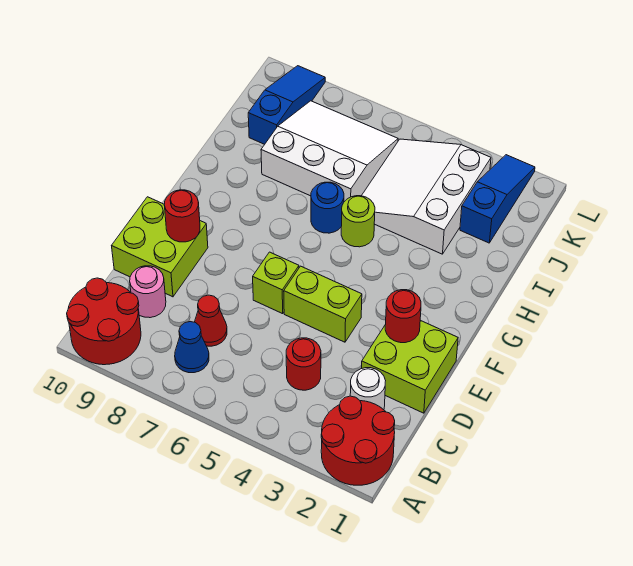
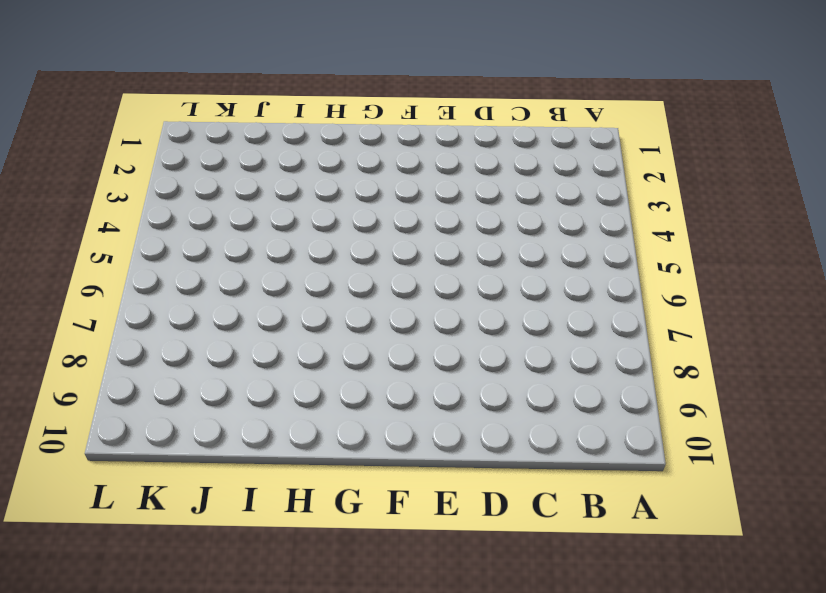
none -> red 2x2 round brick [321,396,395,485]
none -> red 2x2 round brick [67,278,141,365]
none -> blue 1x1 cone [175,322,209,373]

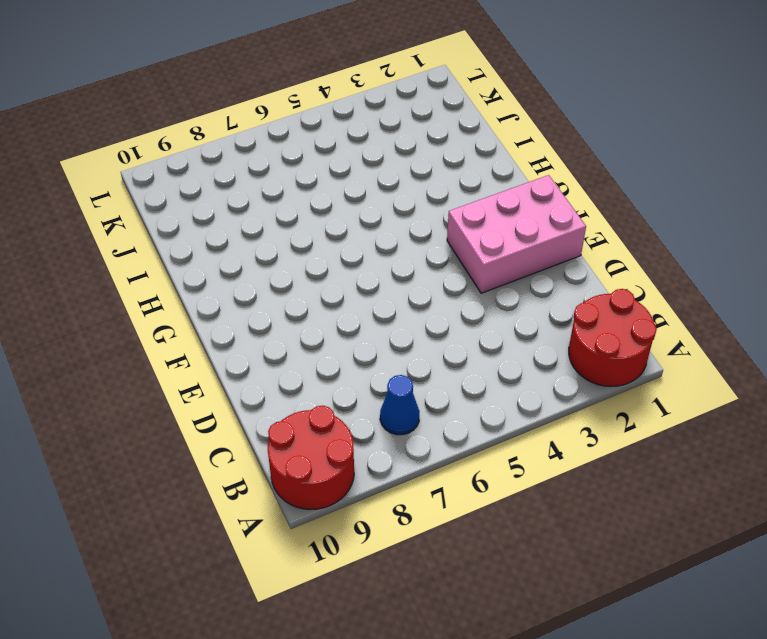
pink 2x3 brick [447,175,586,293] -> lime 2x2 brick [362,320,458,413]
none -> white 1x1 round brick [350,368,386,410]
none -> red 1x1 round brick [286,338,321,390]
none -> red 1x1 cone [195,295,227,346]

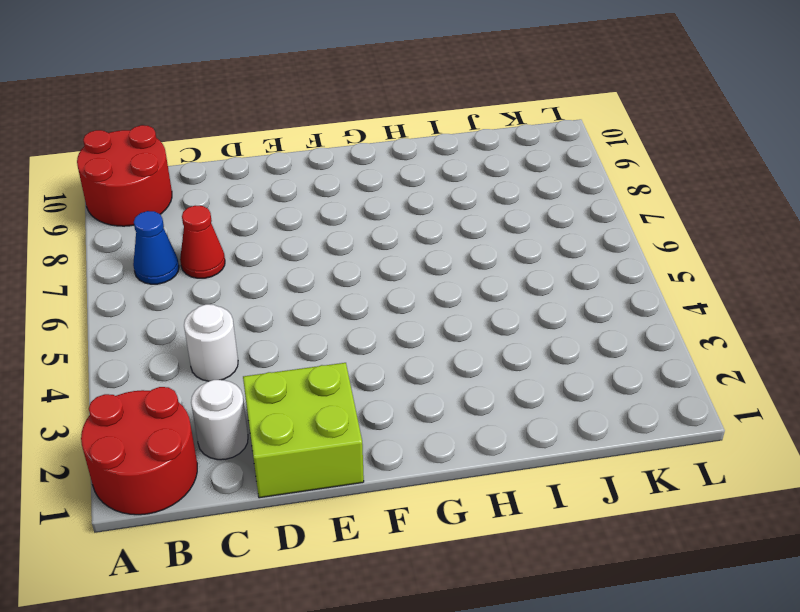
white 1x1 round brick [184,304,238,381] -> red 1x1 round brick [286,338,321,390]
none -> pink 1x1 round brick [130,266,166,318]
none -> lime 2x2 brick [112,197,208,297]
none -> lime 1x2 brick [284,266,362,342]

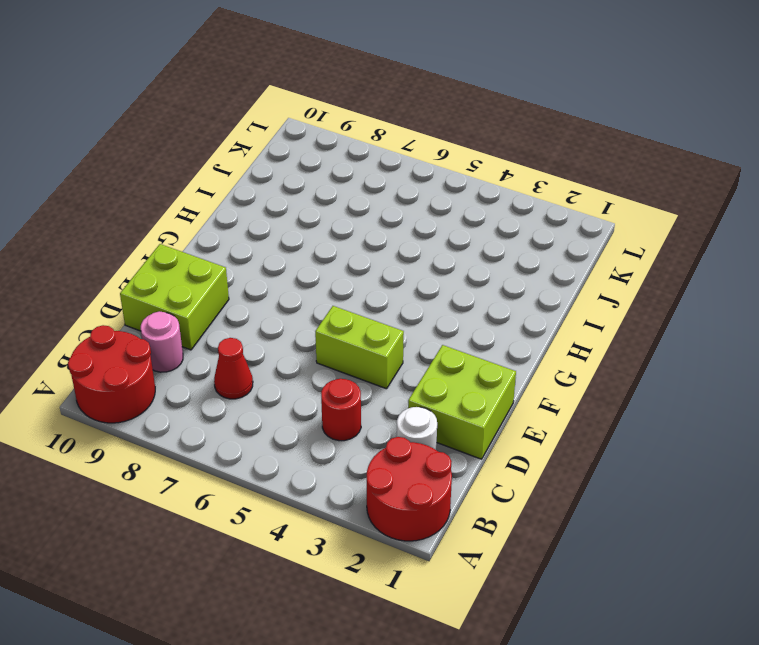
none -> blue 1x1 cone [175,322,209,373]
none -> lime 1x1 brick [253,252,299,314]
none -> lime 1x1 round brick [341,196,375,247]

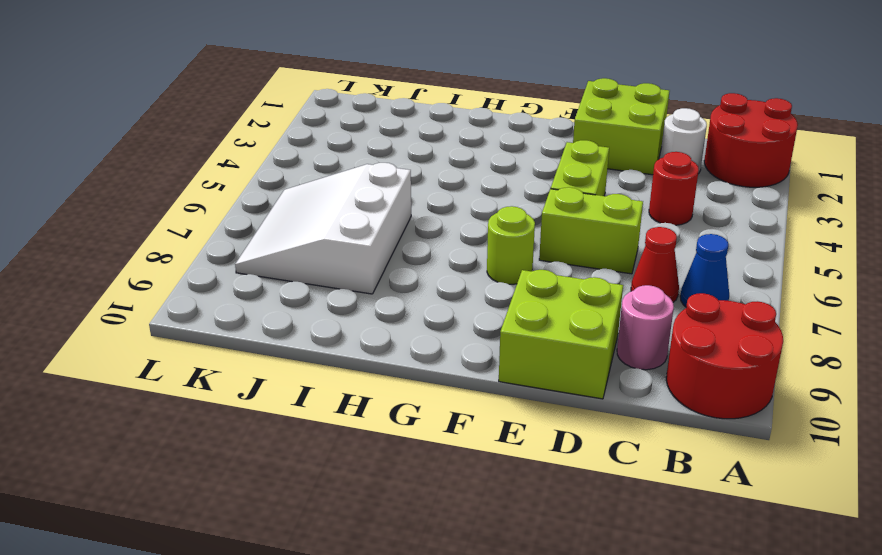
lime 1x2 brick [539,187,643,274] -> lime 1x1 brick [253,252,299,314]
lime 1x1 round brick [487,206,535,284] -> lime 1x1 round brick moved to [341,196,375,247]
none -> blue 1x1 round brick [311,182,344,233]
none -> white 3x3 slope [362,139,491,254]
none -> blue 1x3 slope [460,155,535,243]

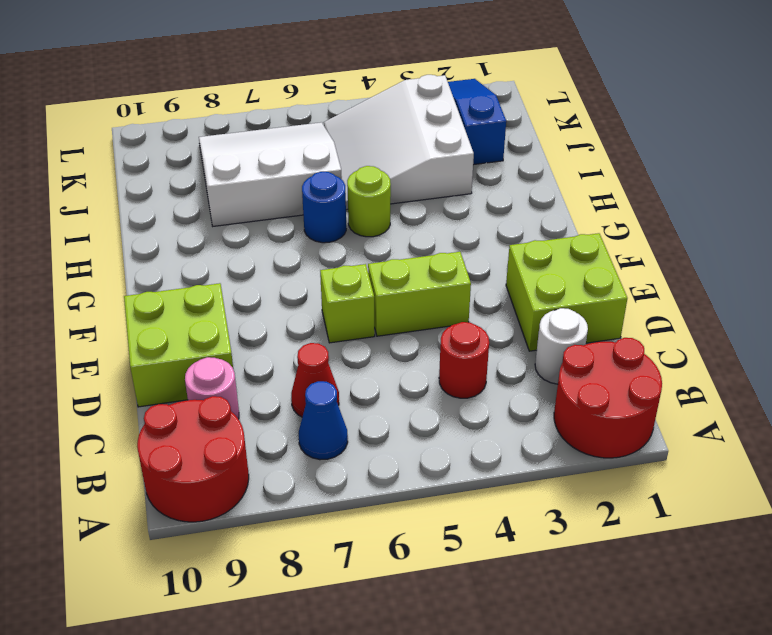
none -> blue 1x3 slope [248,66,325,144]
none -> red 1x1 round brick [385,290,421,343]
none -> red 1x1 round brick [164,190,200,242]

